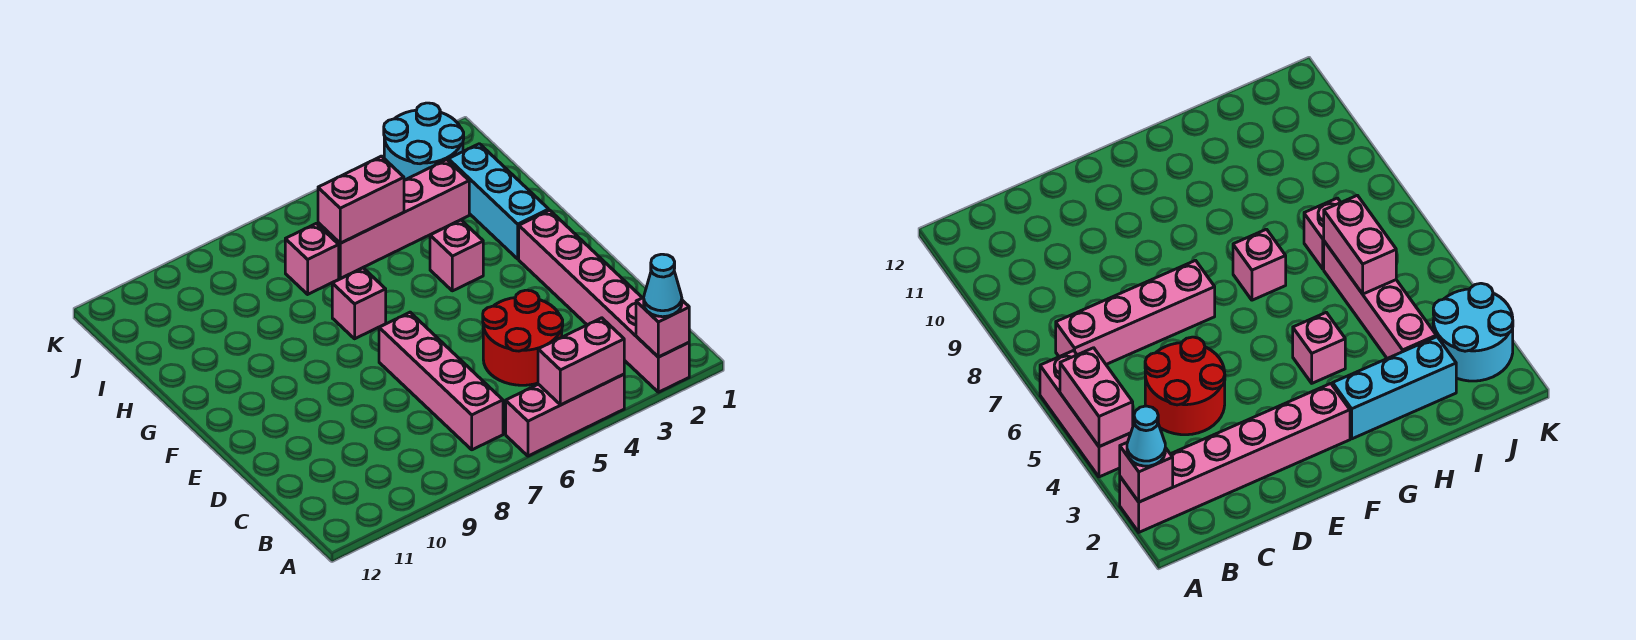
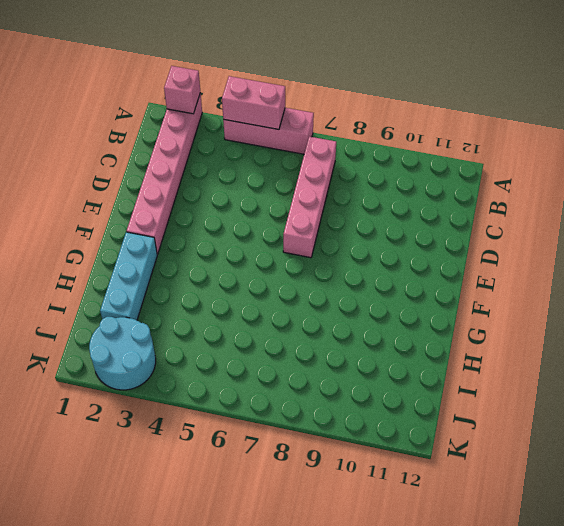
none -> red 2x2 round brick [483,290,563,385]
none -> pink 1x1 brick [430,220,483,291]
none -> pink 1x1 brick [332,268,386,339]

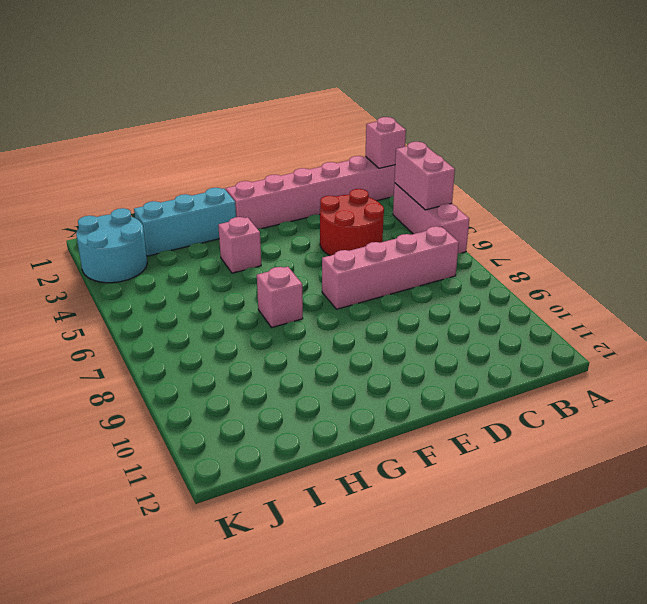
none -> pink 1x4 brick [318,160,469,279]
none -> pink 1x1 brick [285,223,339,294]
none -> pink 1x2 brick [318,156,404,243]

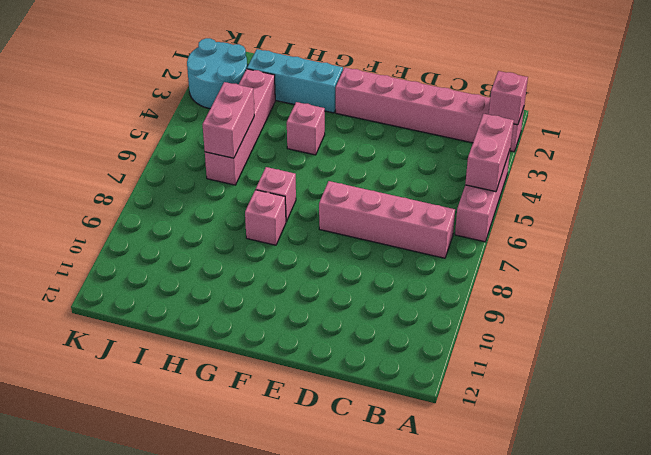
pink 1x1 brick [245,190,286,245] -> pink 1x1 brick moved to [285,223,339,294]
none -> red 2x2 round brick [483,290,563,385]
none -> cyan 1x1 cone [644,254,682,317]

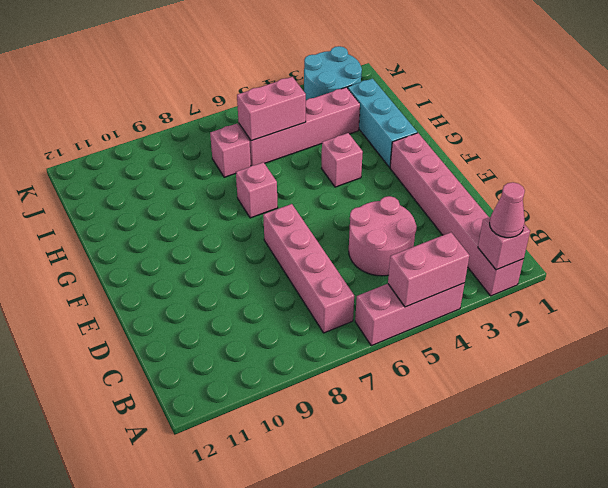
pink 1x1 cone [490,182,525,238] -> cyan 1x1 cone [644,254,682,317]
pink 2x2 round brick [349,196,417,276] -> red 2x2 round brick [483,290,563,385]

